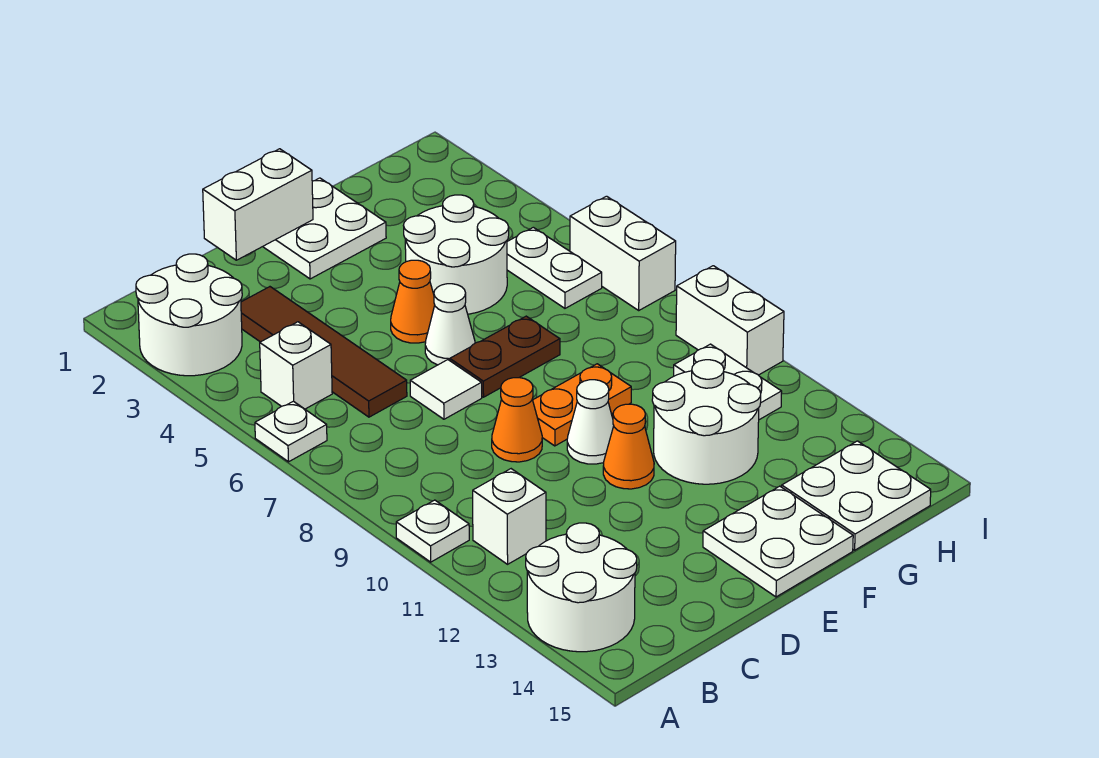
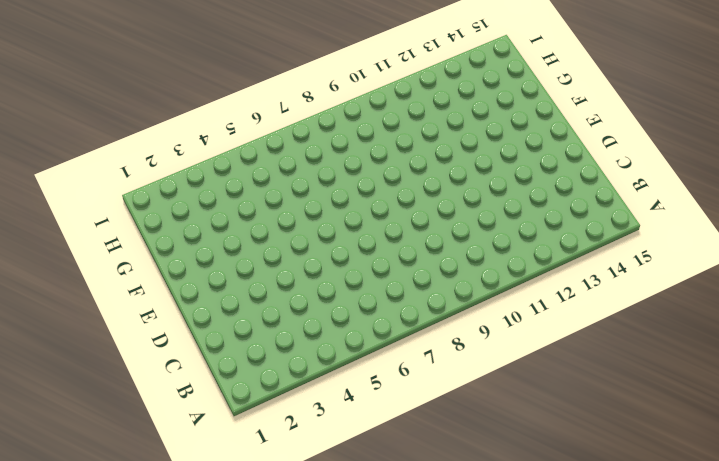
none -> white 2x2 round brick [136,254,242,376]
none -> white 1x1 plate [255,401,327,462]
none -> white 1x1 plate [396,500,469,562]

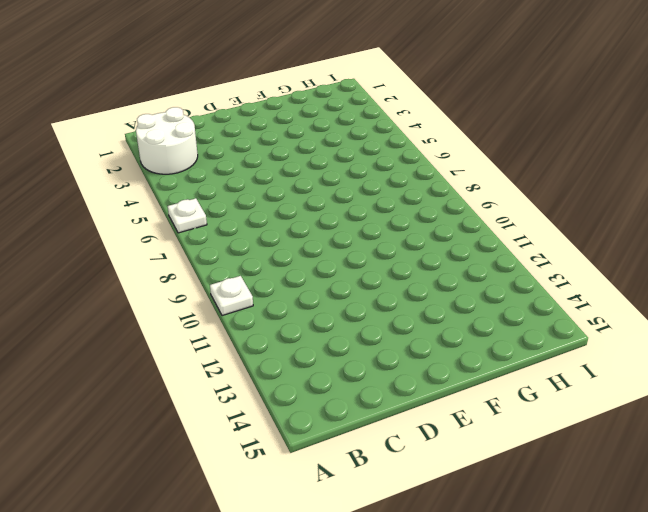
none -> white 2x2 round brick [526,523,637,652]
none -> white 1x1 brick [260,322,332,409]
none -> white 1x1 brick [473,469,546,564]

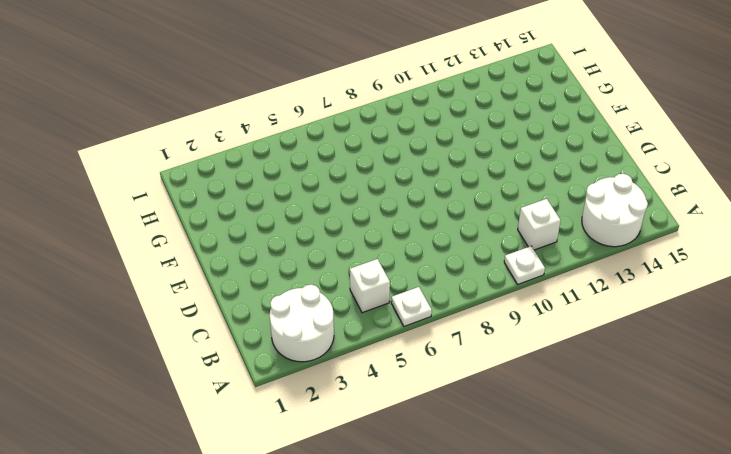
none -> brown 1x4 tile [241,287,407,417]
none -> white 1x1 tile [410,360,482,419]
none -> orange 1x1 cone [492,378,542,462]

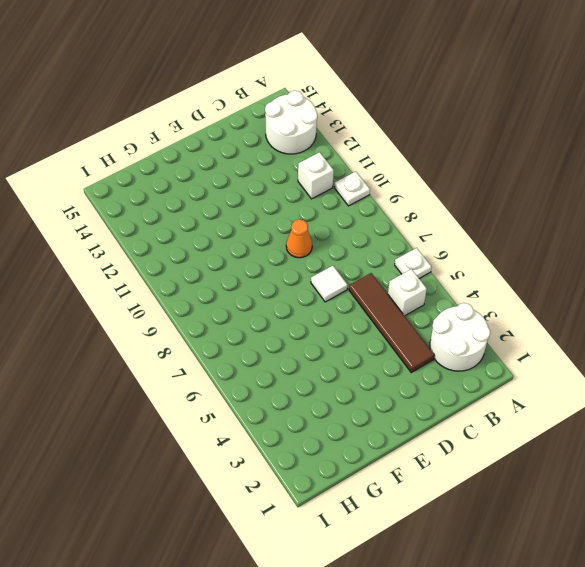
none -> white 2x2 plate [263,178,386,279]
none -> orange 1x1 cone [391,260,435,343]
none -> white 1x1 cone [425,284,475,365]

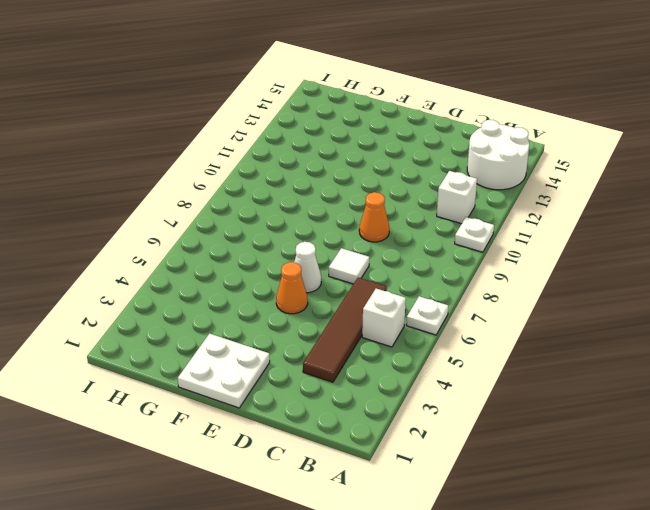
none -> white 2x2 round brick [136,254,242,376]
none -> brown 1x2 plate [450,316,560,397]
none -> orange 1x2 plate [533,364,631,446]

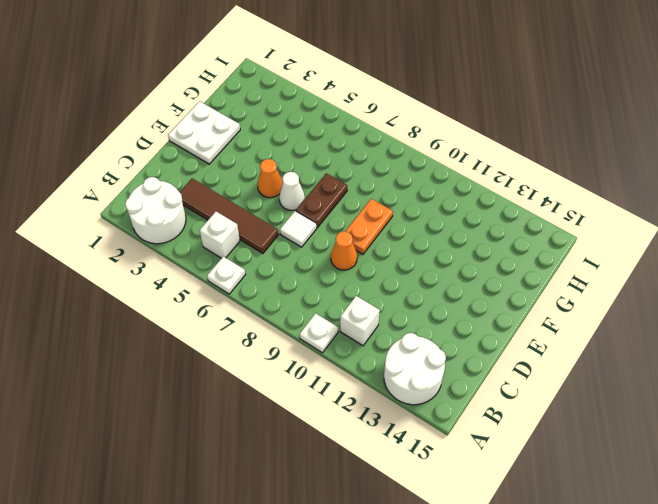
none -> white 1x1 cone [567,380,614,464]
none -> orange 1x1 cone [603,404,654,489]
none -> white 2x2 plate [703,486,853,597]

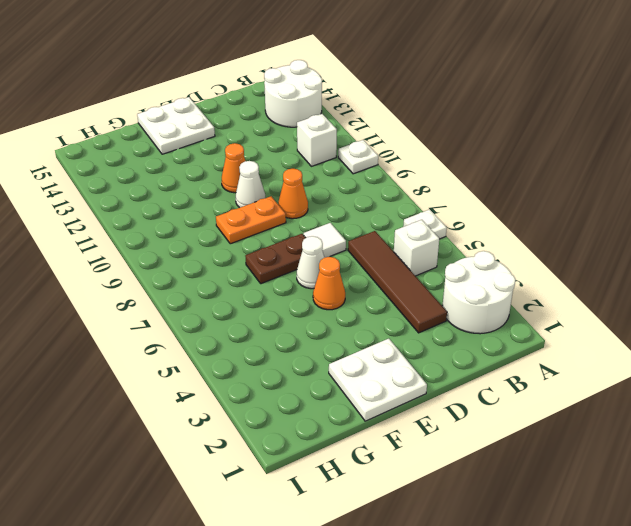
none -> white 2x2 round brick [404,195,509,314]
none -> white 2x2 round brick [652,360,761,484]
none -> white 2x2 plate [782,441,931,550]

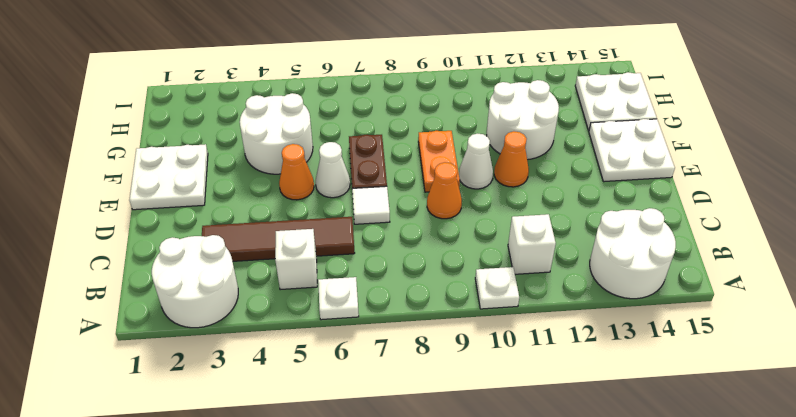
none -> white 1x2 plate [507,227,602,308]
none -> white 1x2 plate [674,344,782,420]
none -> white 1x2 brick [570,196,676,310]

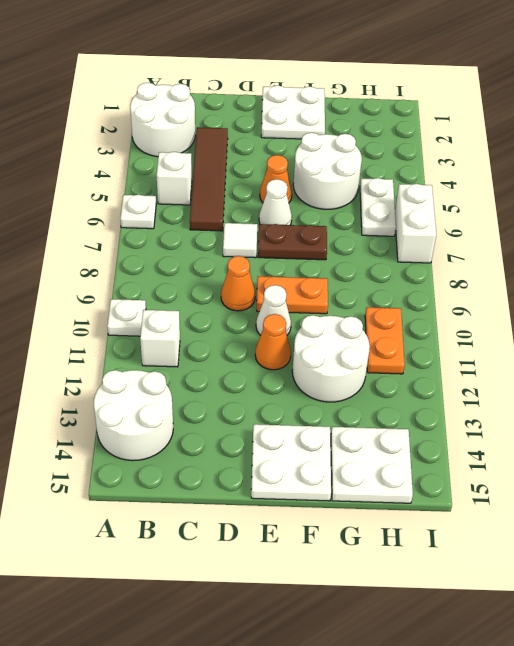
orange 1x2 plate [365,307,405,374] -> white 1x2 plate [674,344,782,420]
none -> white 1x2 brick [676,266,784,375]
none -> white 1x2 brick [203,149,313,260]

